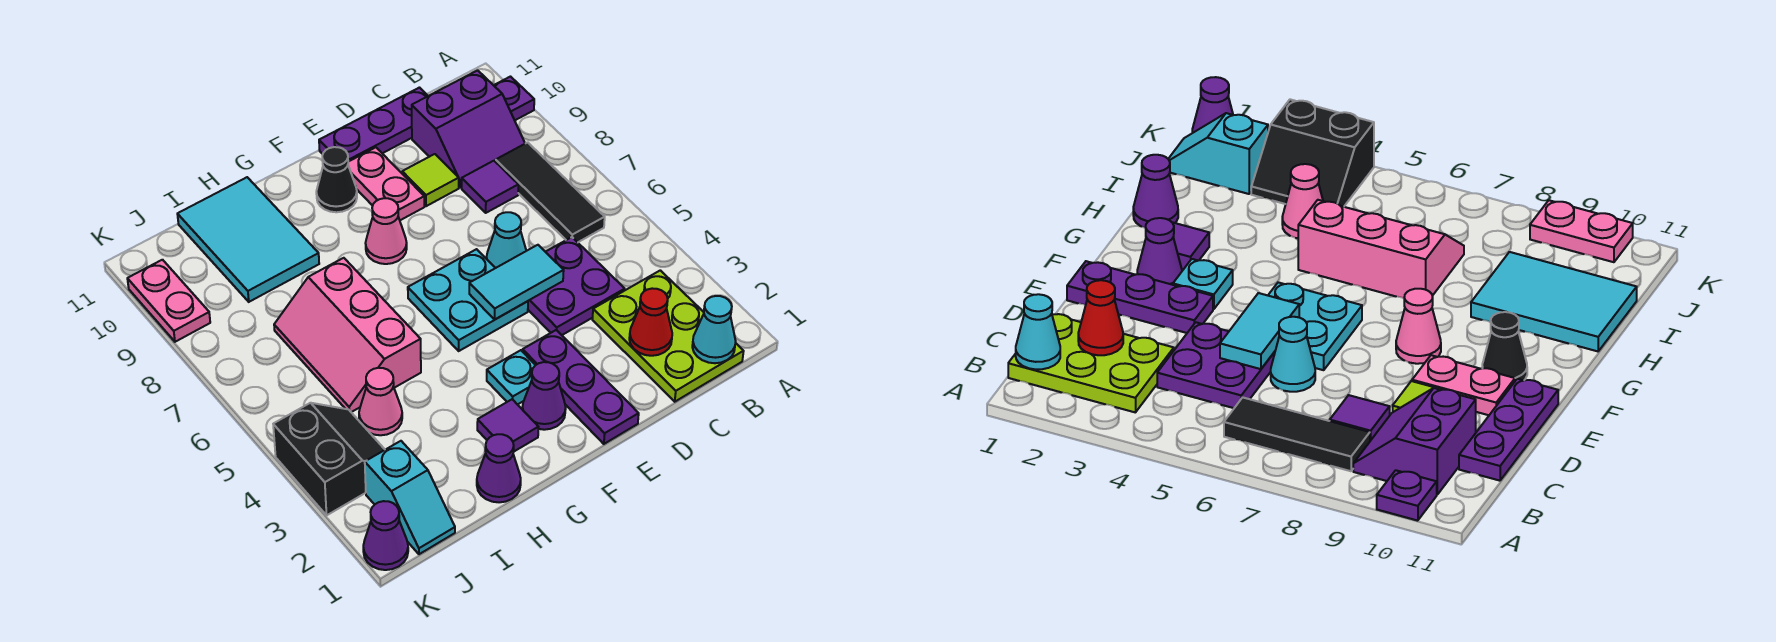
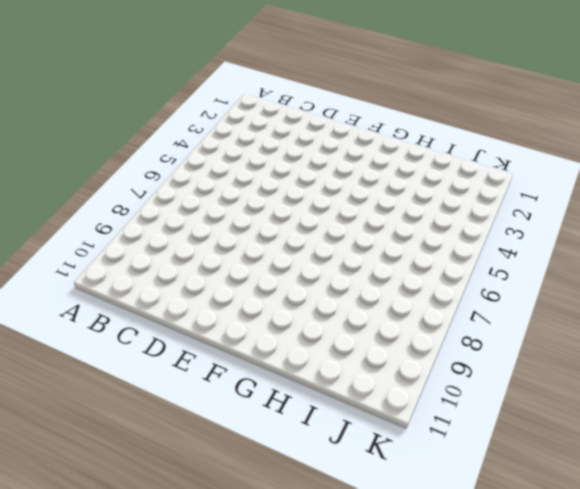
none -> purple 1x1 plate [494,77,534,120]
none -> lime 2x3 plate [592,270,744,402]
none -> black 1x3 tile [496,142,605,242]

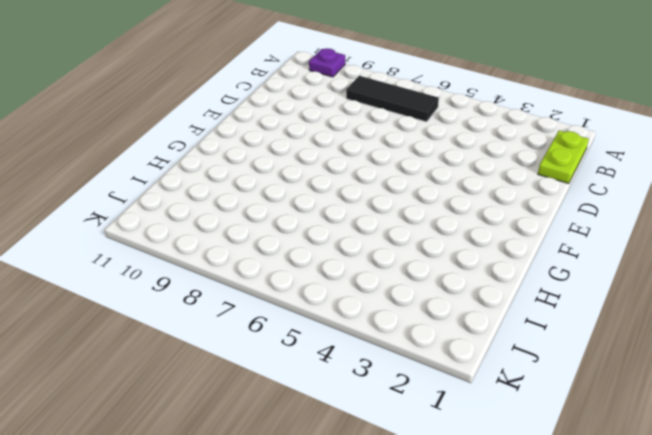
lime 1x2 plate [538,131,589,184] -> lime 2x3 plate [592,270,744,402]
none -> purple 2x2 slope [412,70,525,188]
none -> purple 2x2 plate [528,237,625,335]
none -> purple 1x1 tile [462,161,518,213]

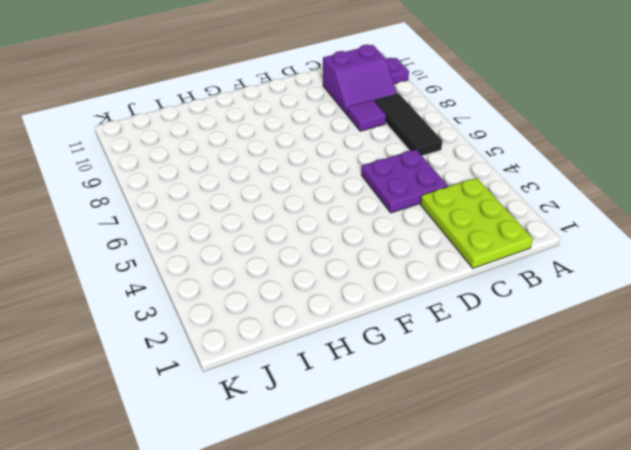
none -> purple 1x3 plate [319,88,428,162]
none -> cyan 1x1 cone [486,212,526,268]
none -> lime 1x1 tile [402,154,459,206]

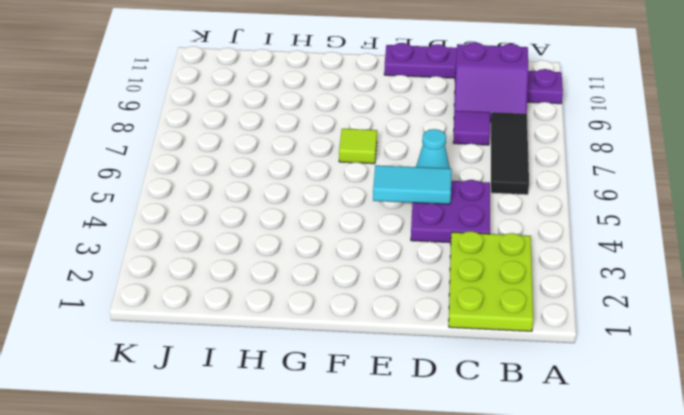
lime 1x1 tile [339,129,377,164] -> lime 1x1 tile moved to [402,154,459,206]
none -> purple 1x3 plate [523,330,639,444]
none -> cyan 2x2 plate [408,249,528,351]
none -> pink 1x2 plate [348,147,424,220]

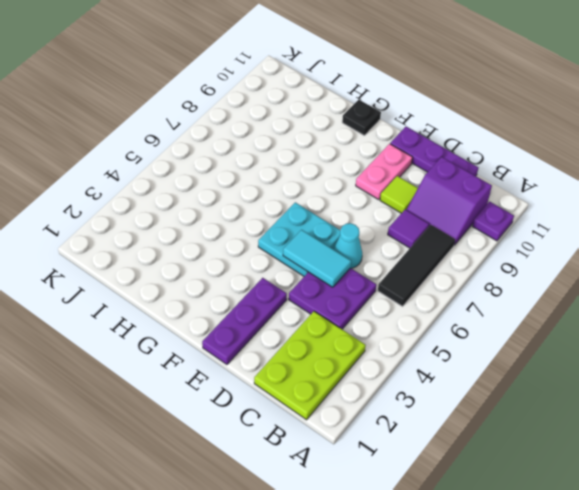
black 1x1 plate [342,100,381,135] -> none
none -> purple 1x1 cone [522,362,566,430]
none -> cyan 1x1 plate [487,350,535,405]
none -> pink 1x1 cone [366,198,407,264]

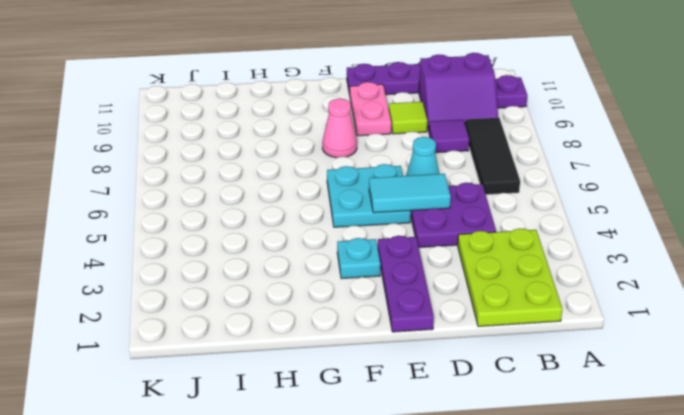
none -> purple 1x1 cone [522,362,566,430]
none -> black 1x1 cone [316,147,357,212]
none -> purple 1x1 tile [477,399,538,451]

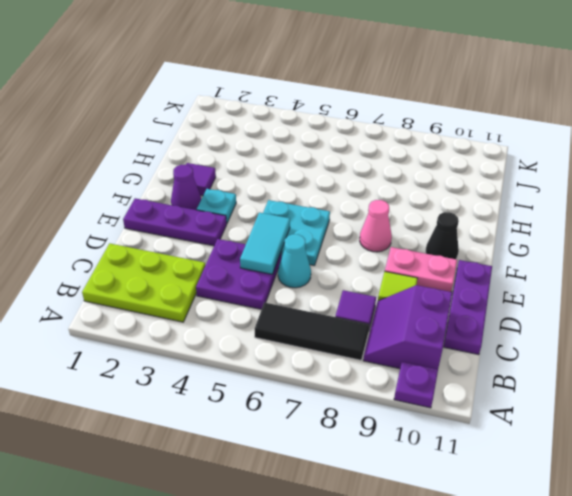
none -> purple 1x1 cone [477,434,521,502]
none -> pink 2x3 slope [274,258,421,412]
none -> cyan 2x3 tile [177,177,319,302]

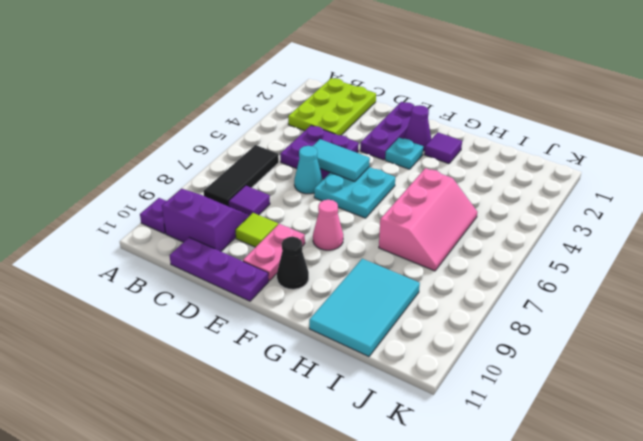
none -> purple 1x1 cone [477,434,521,502]
none -> pink 1x1 cone [359,368,402,435]
none -> cyan 1x2 slope [365,441,455,554]

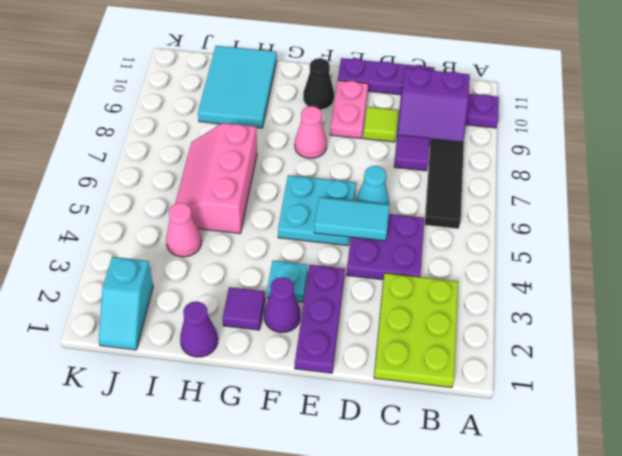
none -> black 2x2 slope [273,403,385,515]
none -> purple 1x1 cone [363,501,408,570]
none -> pink 1x2 plate [127,260,210,342]

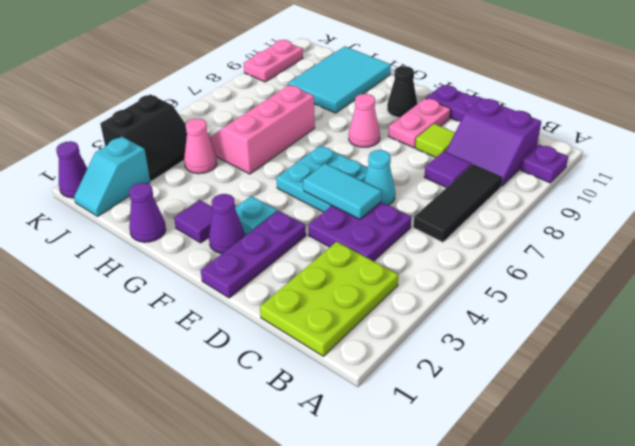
none -> cyan 1x1 cone [692,296,736,363]
none -> red 1x1 cone [629,288,672,356]

